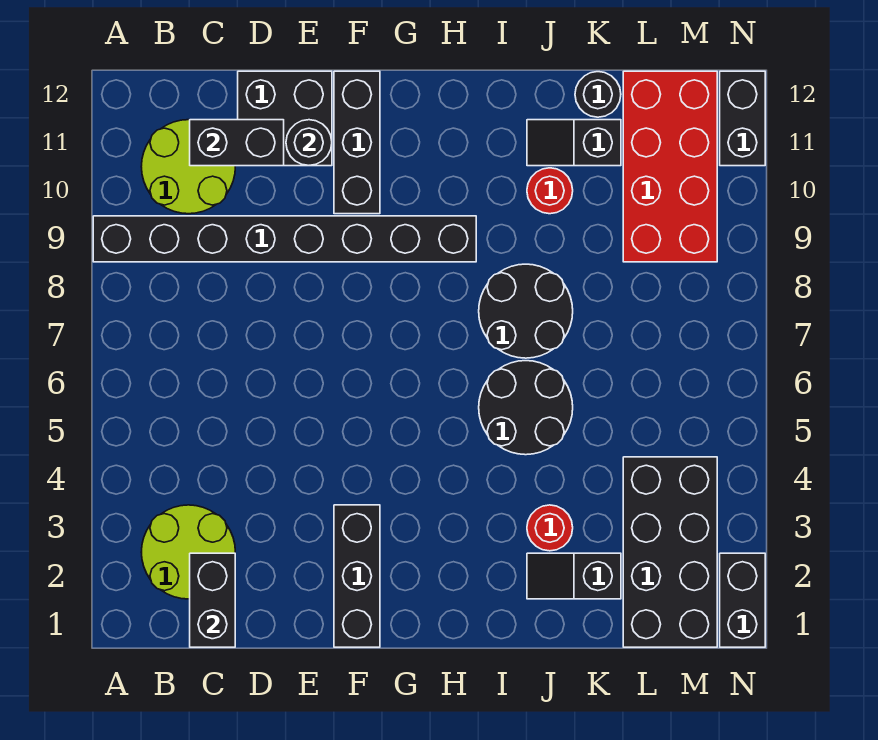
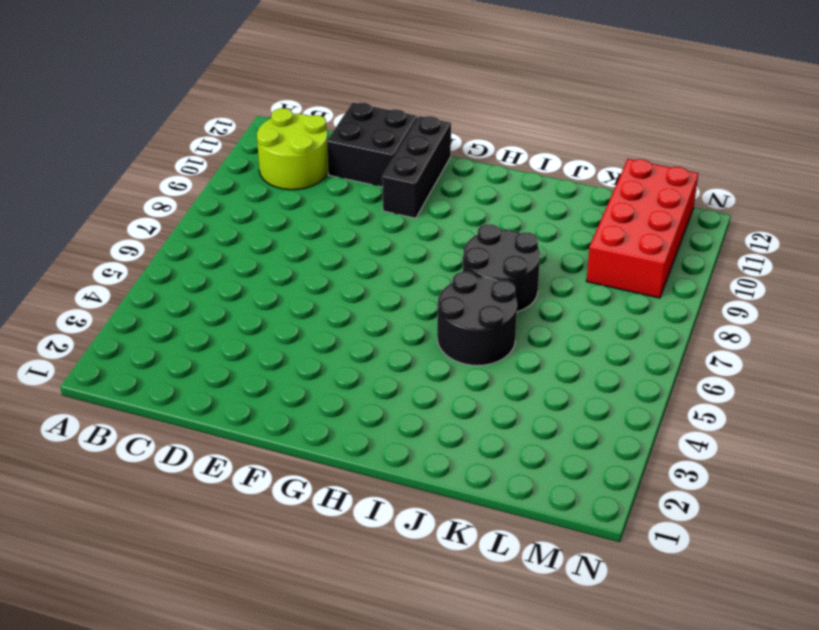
none -> black 1x8 brick [93,216,476,262]
none -> lime 2x2 round brick [141,505,235,599]
none -> black 1x3 brick [334,505,380,647]

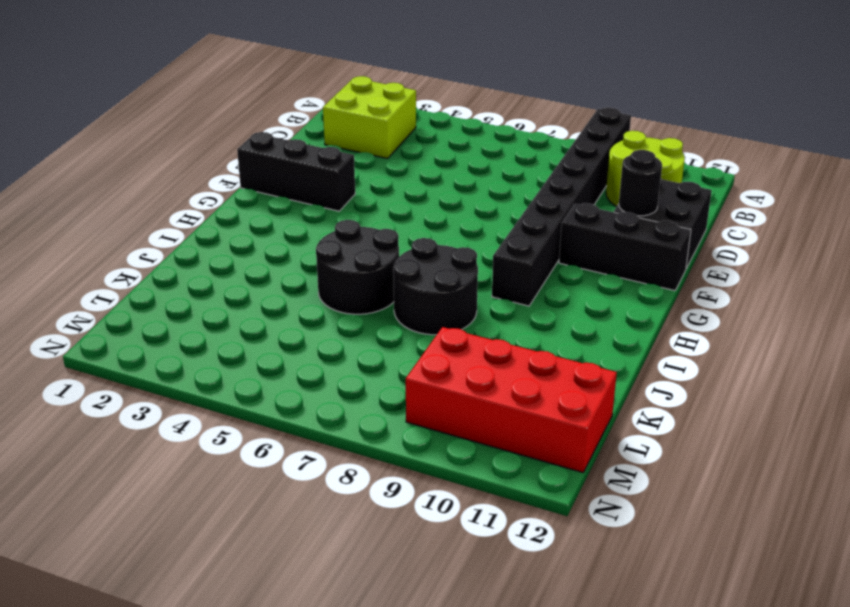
lime 2x2 brick [323,76,416,159] -> lime 2x2 round brick [141,505,235,599]
none -> black 1x2 slope [527,553,621,599]
none -> red 1x1 round brick [527,505,573,551]
none -> red 1x1 round brick [527,168,573,214]

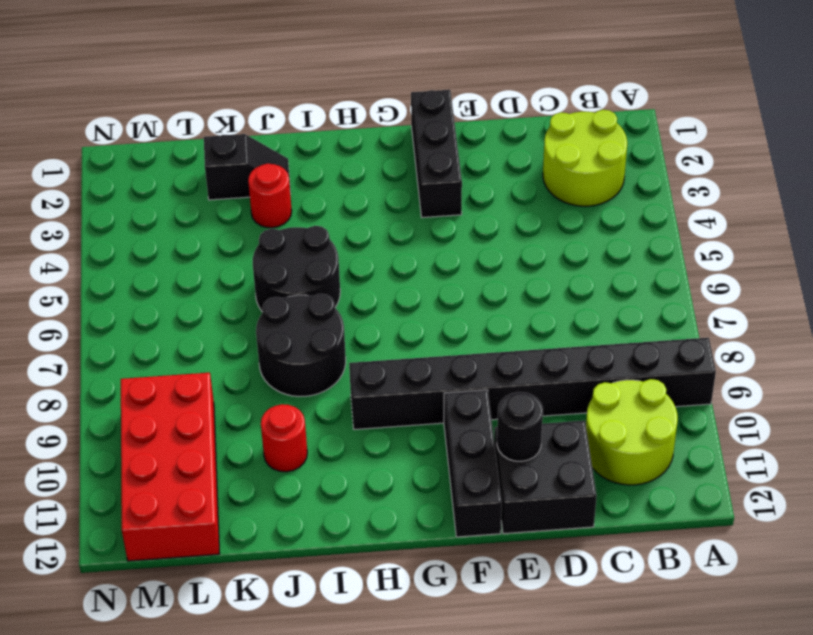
none -> black 1x2 slope [527,120,621,166]
none -> black 1x1 round brick [575,72,621,117]
none -> black 2x4 brick [623,457,717,647]

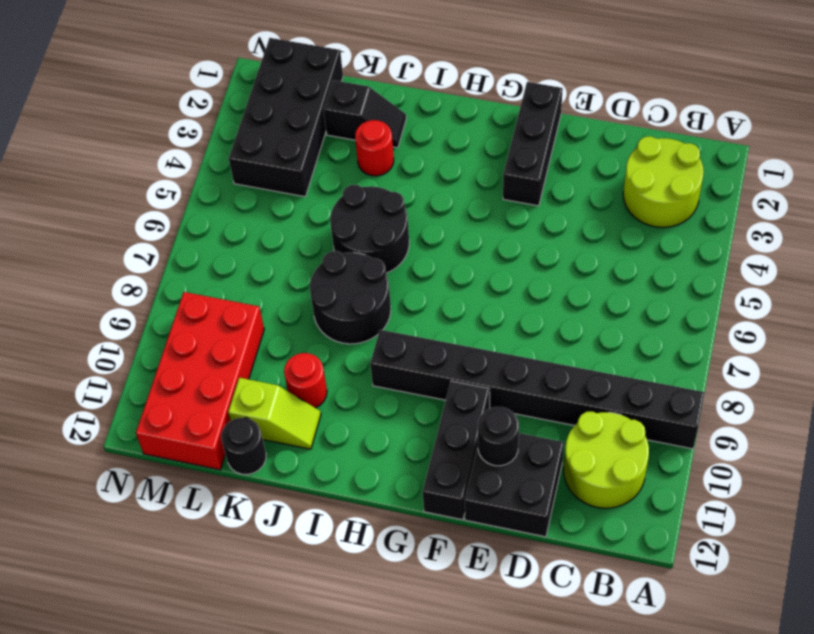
lime 1x2 slope [228,378,321,449] -> black 1x2 slope [527,120,621,166]
none -> black 1x2 brick [720,553,765,647]
none -> black 1x2 brick [720,71,765,166]
none -> black 1x2 brick [190,553,235,647]

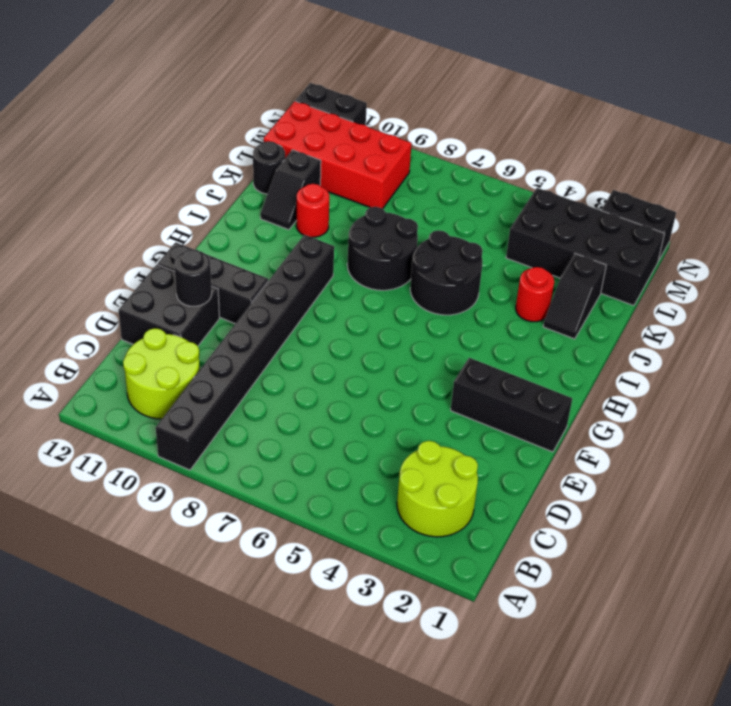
none -> black 1x2 brick [190,553,235,647]
none -> black 1x2 brick [190,120,284,166]

